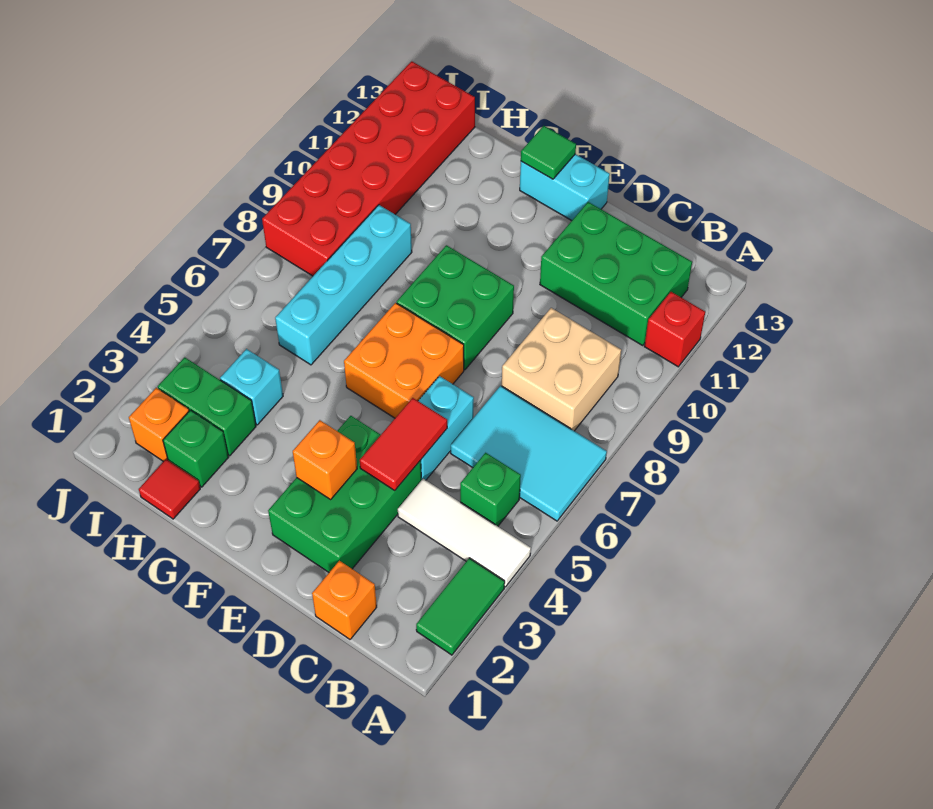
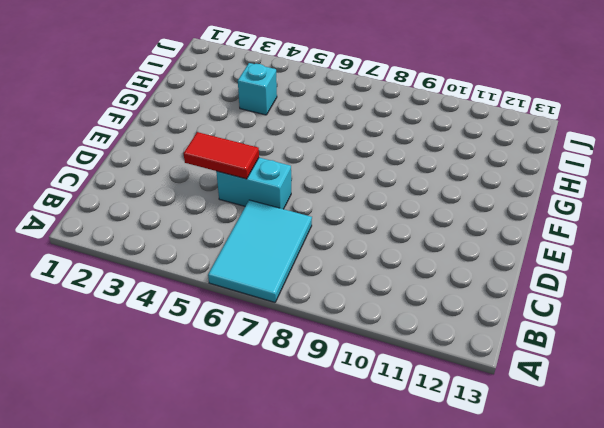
none -> green 1x2 tile [416,558,505,655]
none -> white 1x3 tile [398,479,531,587]
none -> red 1x1 brick [644,292,705,367]

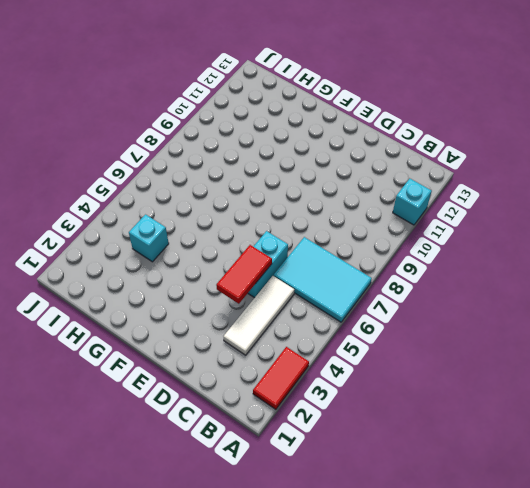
red 1x2 tile [253,347,309,409] -> green 1x2 tile [416,558,505,655]
cyan 1x1 brick [393,179,432,225] -> red 1x1 brick [644,292,705,367]
white 1x3 tile [223,276,294,355] -> white 1x3 tile turned to [398,479,531,587]
none -> green 1x1 brick [460,453,521,526]
none -> tan 2x2 brick [502,308,621,431]
none -> green 2x3 brick [540,202,692,345]

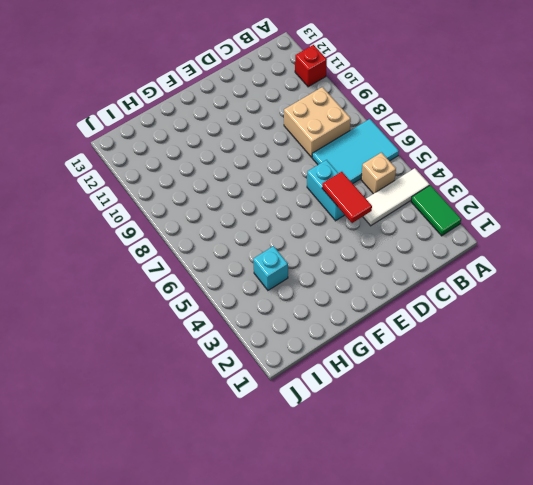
tan 1x1 brick [361,153,396,194] -> green 1x1 brick [460,453,521,526]
none -> green 2x3 brick [540,202,692,345]
none -> orange 1x1 brick [312,561,377,639]
none -> green 2x3 brick [268,416,421,572]

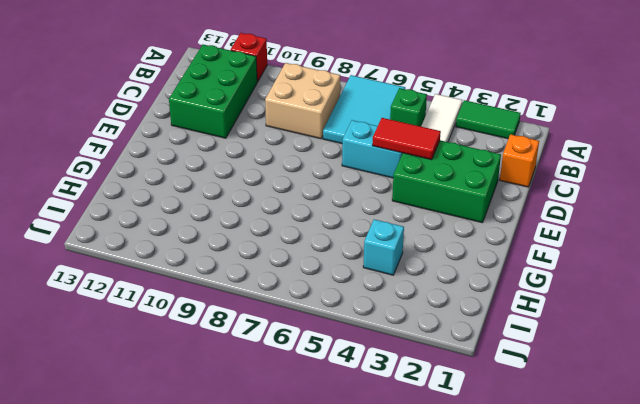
none -> orange 2x2 brick [344,303,464,418]
none -> green 2x2 brick [397,245,514,370]
none -> cyan 1x2 brick [520,154,610,221]

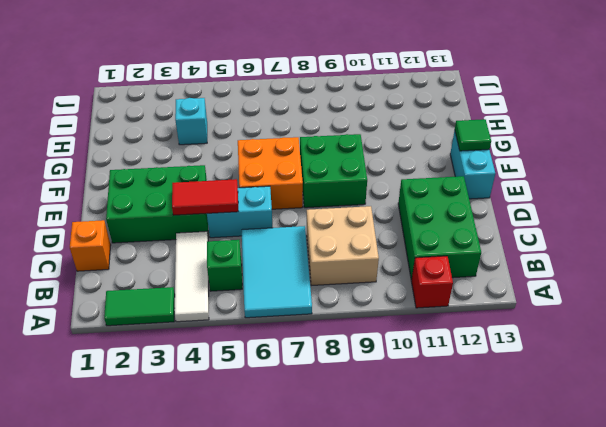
none -> red 1x1 tile [139,459,200,519]
none -> green 1x1 brick [163,410,228,487]
none -> green 1x2 brick [158,357,256,456]

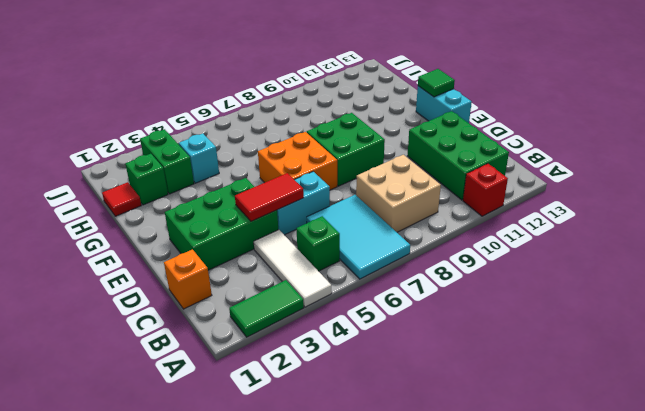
none -> cyan 1x4 brick [275,205,412,365]
none -> orange 1x1 brick [129,388,189,462]
none -> red 2x6 brick [262,61,475,276]

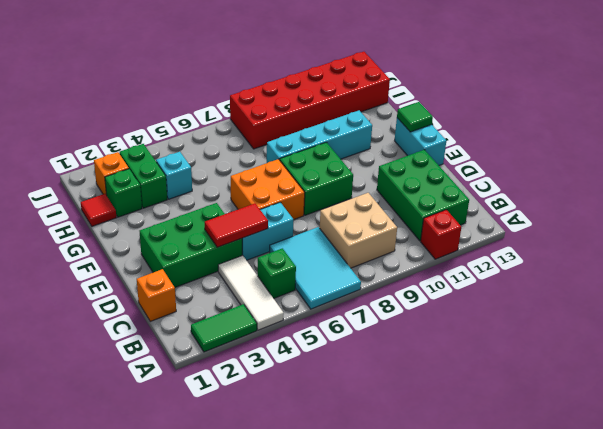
cyan 1x4 brick [267,110,372,163] -> cyan 1x4 brick moved to [275,205,412,365]
none -> orange 1x1 brick [293,420,357,499]

